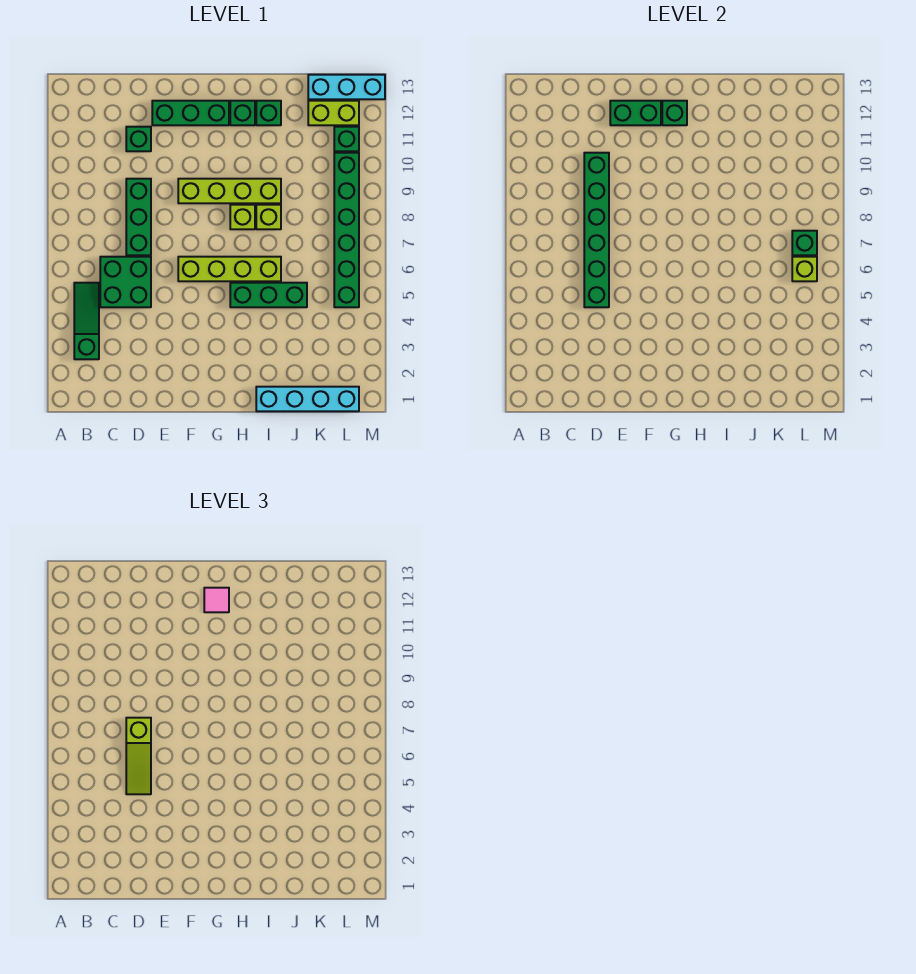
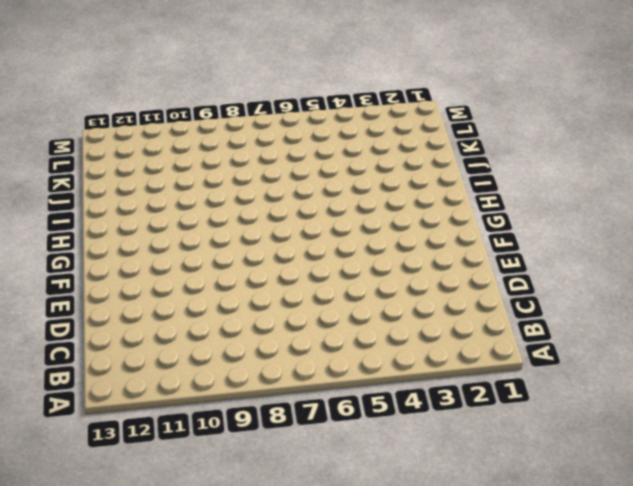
none -> green 1x3 slope [74,283,99,359]
none -> green 2x2 brick [100,257,151,307]
none -> green 1x3 brick [126,179,151,255]

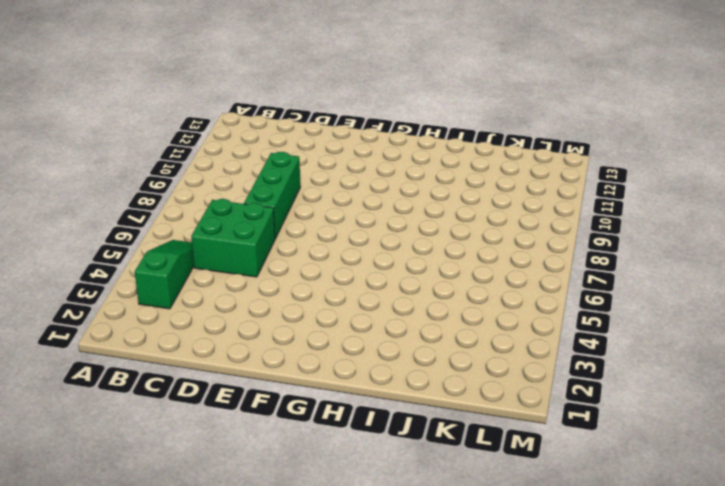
none -> green 1x1 brick [126,127,151,151]
none -> green 1x3 brick [152,101,229,125]
none -> lime 1x4 brick [178,257,281,281]

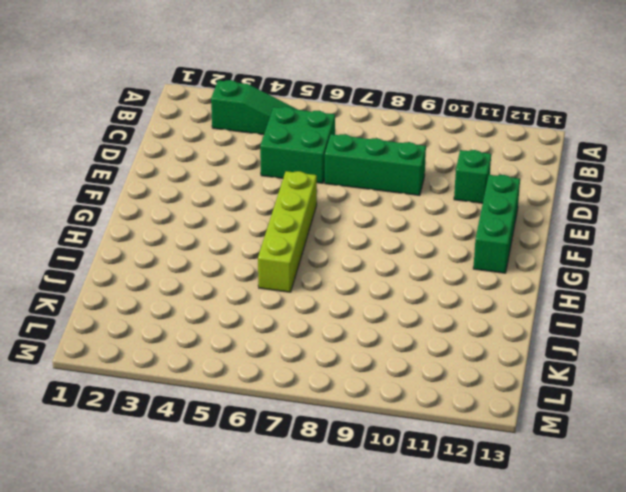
none -> lime 1x4 brick [178,179,281,203]
none -> green 1x3 brick [230,283,307,307]
none -> lime 1x1 brick [230,205,255,229]

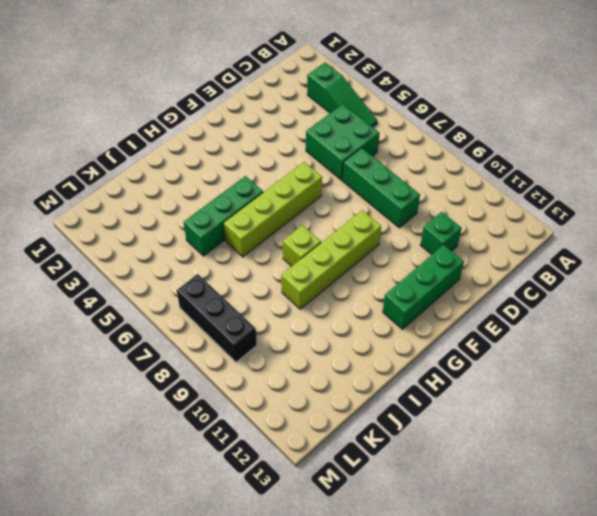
black 1x3 brick [177,274,257,362] -> green 1x6 brick [334,153,359,307]
none -> green 1x1 brick [230,101,255,125]
none -> cyan 1x4 brick [256,387,359,411]
none -> lime 1x1 brick [256,205,281,229]

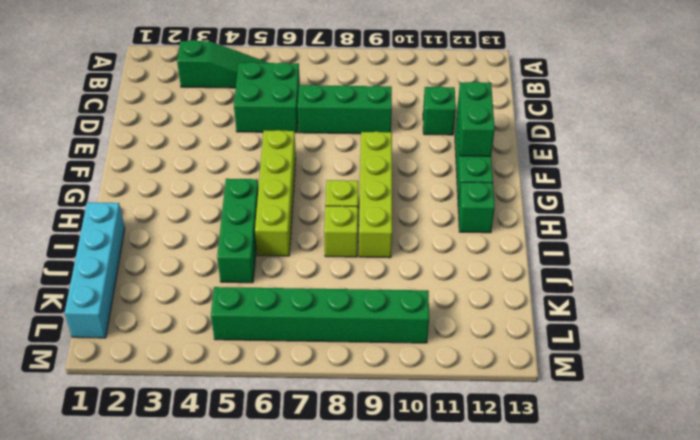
none -> green 1x1 brick [256,101,281,125]
none -> lime 1x2 brick [308,101,359,125]
none -> cyan 1x3 brick [308,75,385,99]

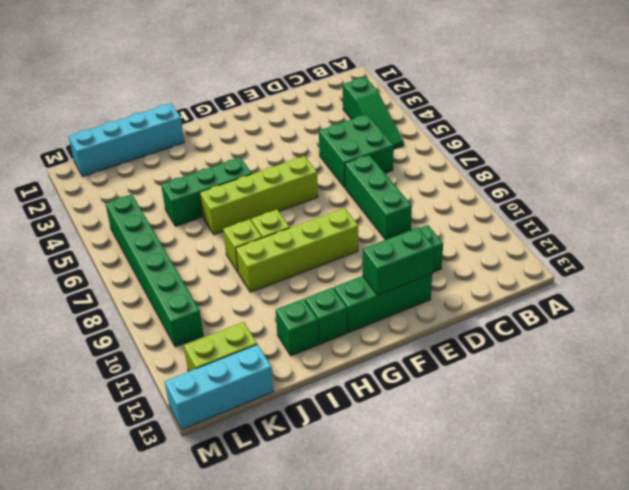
none -> green 1x1 brick [334,127,359,151]
none -> green 1x6 brick [584,153,609,307]
none -> green 1x1 brick [662,101,687,125]

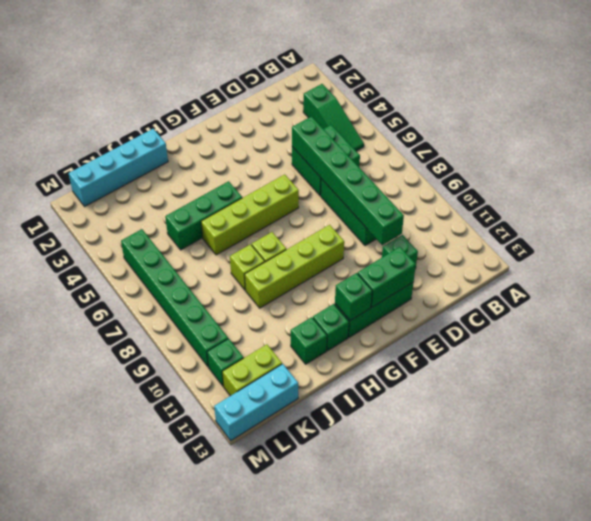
none -> lime 1x1 brick [792,257,817,281]
none -> green 1x1 brick [792,231,817,255]
none -> lime 1x3 slope [126,718,151,794]

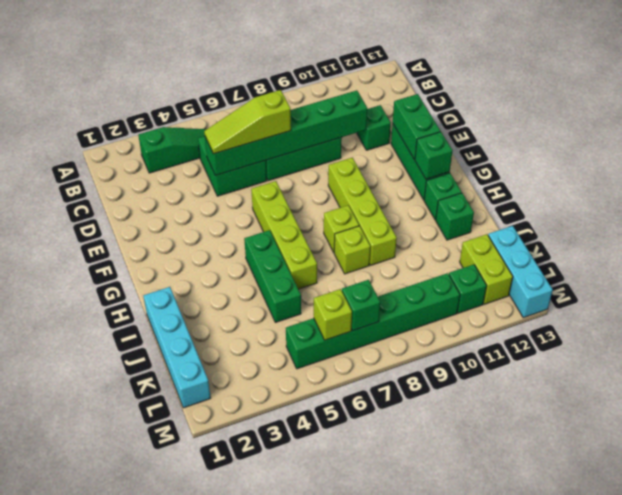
none -> pink 1x1 tile [204,588,229,612]

